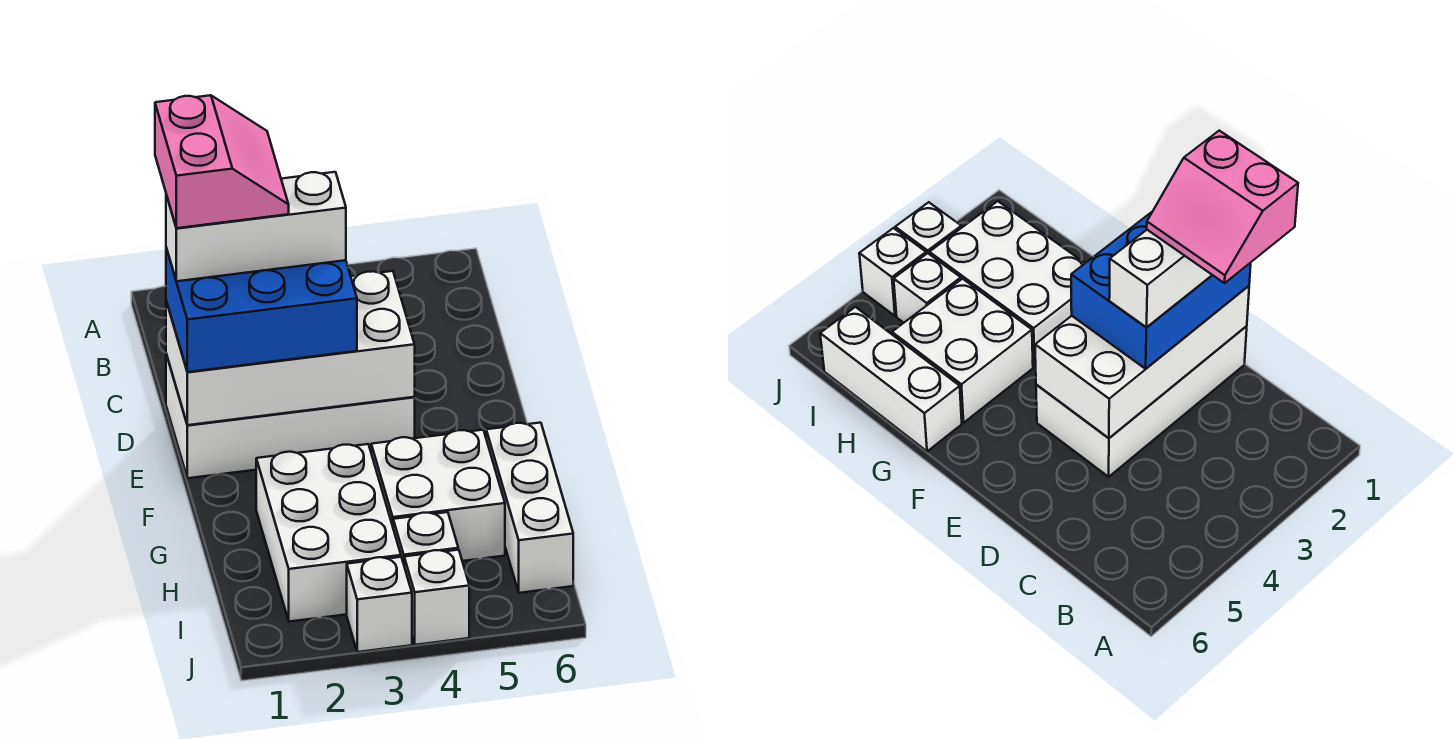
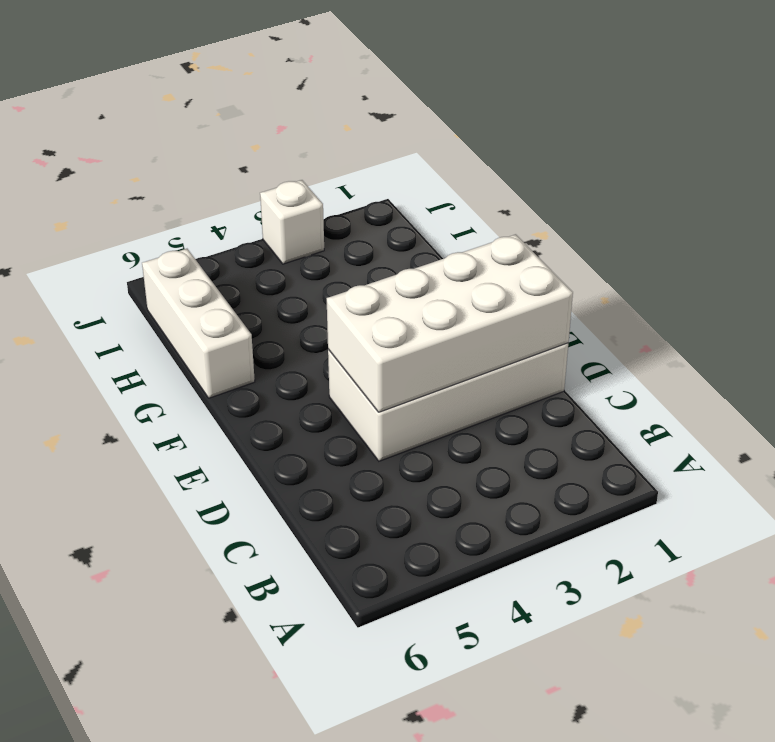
none -> white 2x3 brick [256,444,401,622]
none -> white 2x2 brick [371,430,505,561]

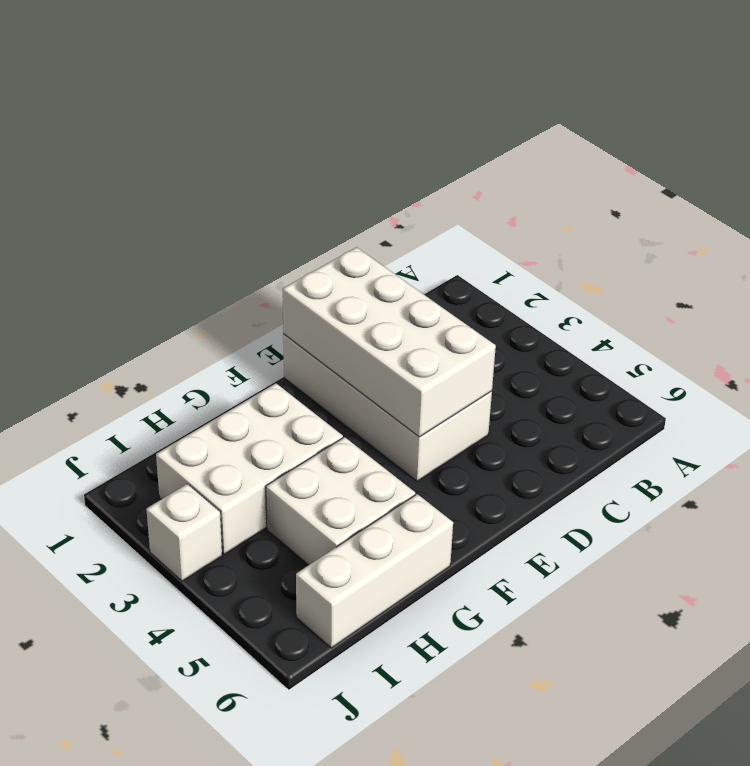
none -> white 1x1 brick [393,512,458,563]
none -> white 1x1 brick [404,550,469,645]

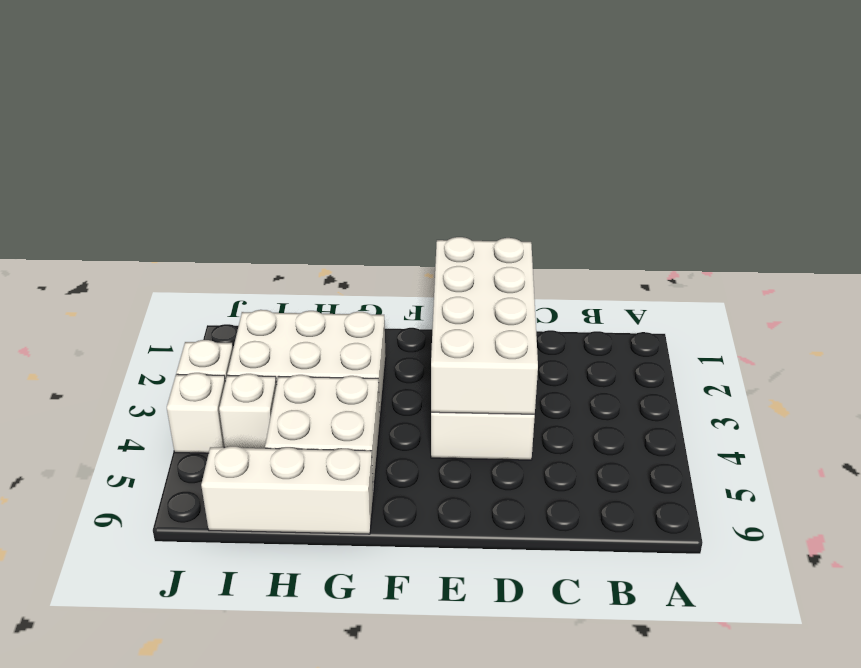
none -> blue 2x3 brick [166,248,357,372]
none -> white 1x3 brick [166,172,346,281]

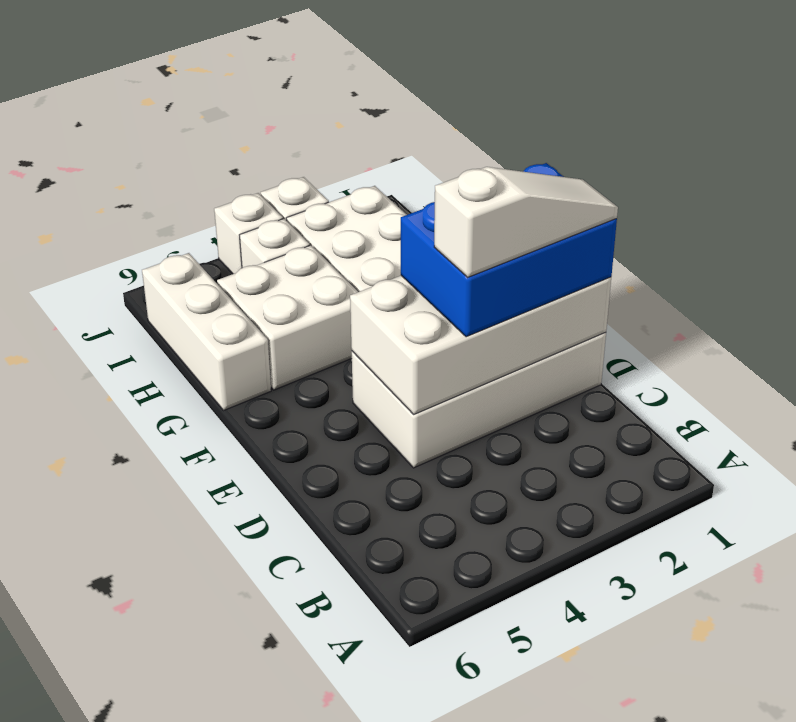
white 1x3 slope [434,167,618,277] -> white 1x3 brick [166,172,346,281]
none -> pink 2x2 slope [155,95,289,228]

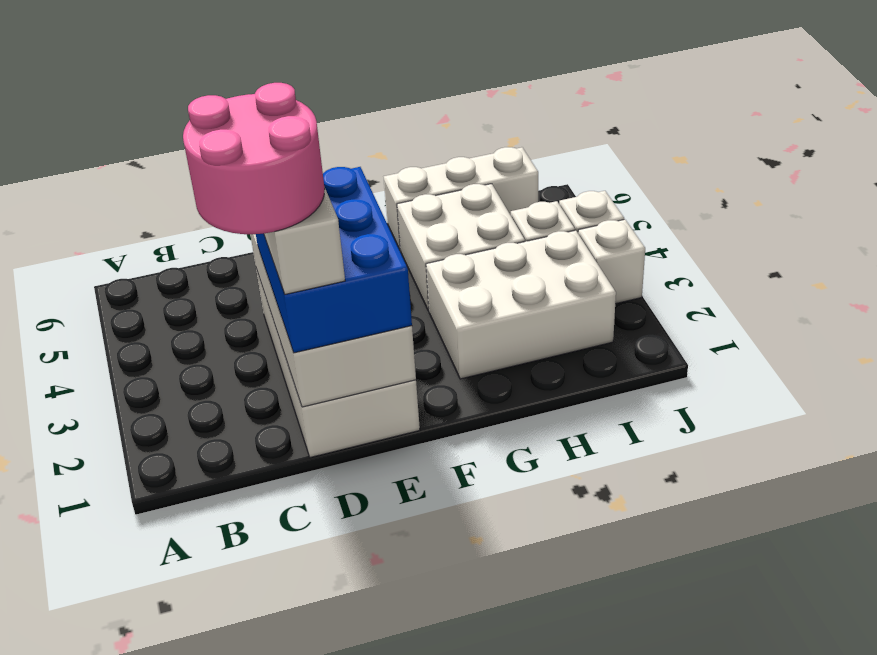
pink 2x2 round brick [183,83,325,234] -> pink 2x2 slope [155,95,289,228]

